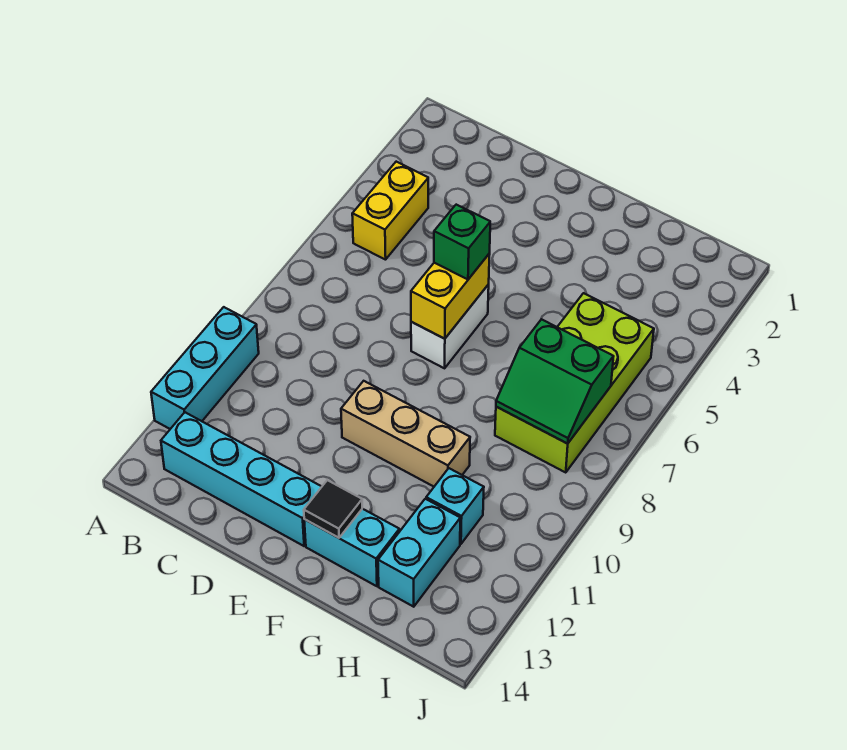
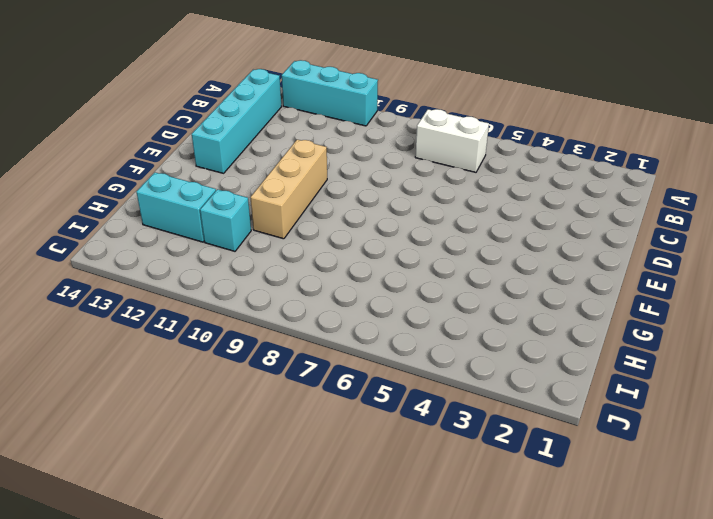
white 1x2 brick [415,109,489,172] -> white 1x2 brick moved to [411,284,489,368]
none -> yellow 1x2 brick [352,162,428,260]
none -> cyan 1x2 brick [304,509,399,586]
none -> lime 2x4 brick [495,293,654,472]

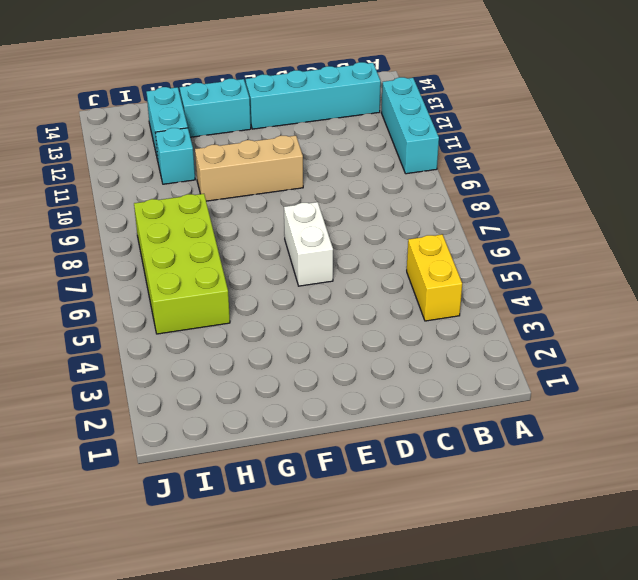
none -> yellow 1x2 brick [411,254,490,339]
none -> black 1x1 tile [304,480,362,538]
none -> green 2x2 slope [496,319,614,444]

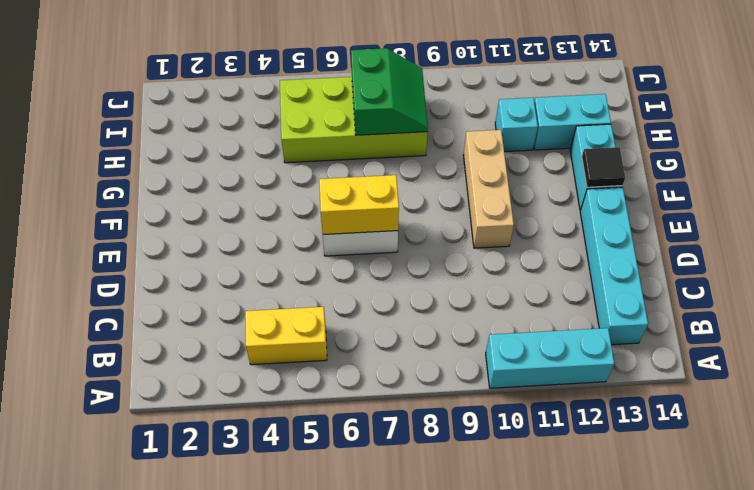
none -> green 1x1 brick [434,205,490,279]

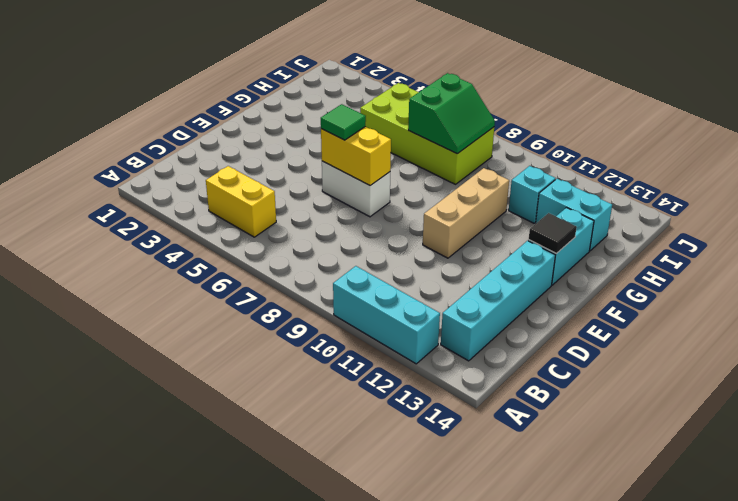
green 1x1 tile [321,104,366,140] -> green 1x1 brick [434,205,490,279]

